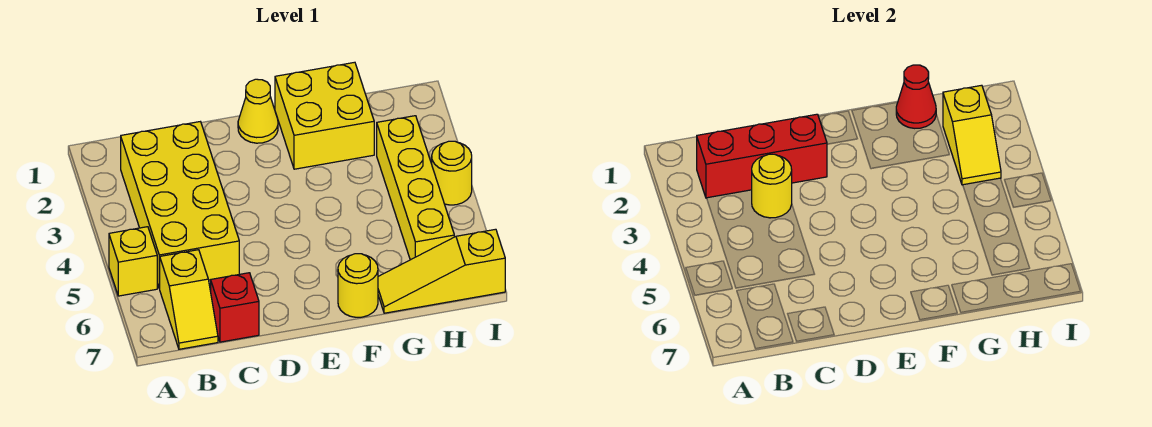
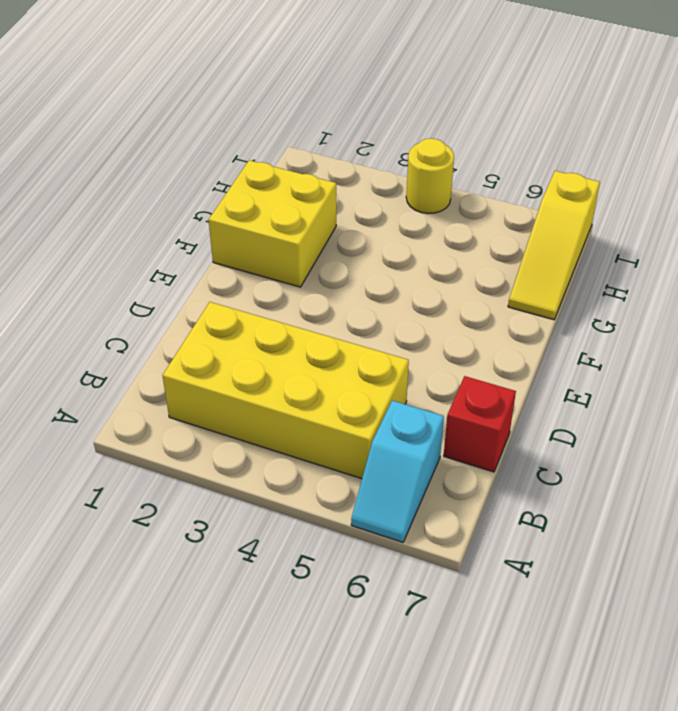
cyan 1x2 slope [351,401,444,542] -> yellow 1x2 slope [160,250,218,349]
none -> yellow 1x1 brick [109,227,157,296]
none -> yellow 1x1 cone [238,79,278,143]
none -> yellow 1x1 round brick [338,254,378,317]

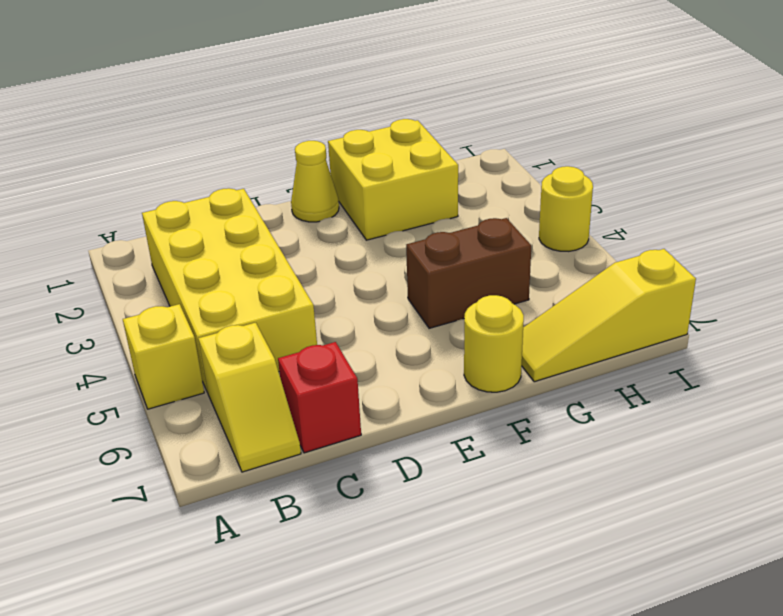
brown 1x2 brick [406,218,531,328] -> none
none -> yellow 1x4 brick [377,116,454,260]
none -> red 1x3 brick [697,114,827,198]
none -> yellow 1x1 round brick [752,154,792,218]

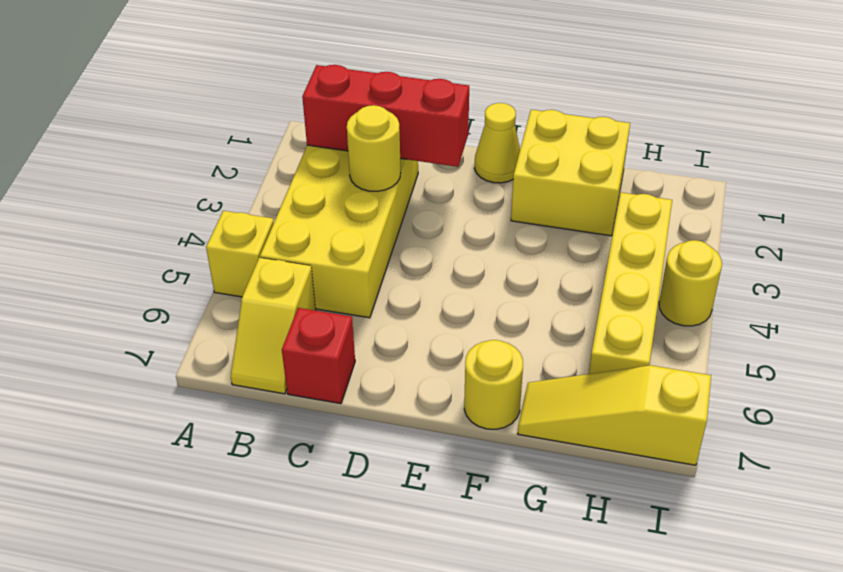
none -> red 1x1 cone [896,65,936,128]
none -> yellow 1x2 slope [943,85,1001,185]

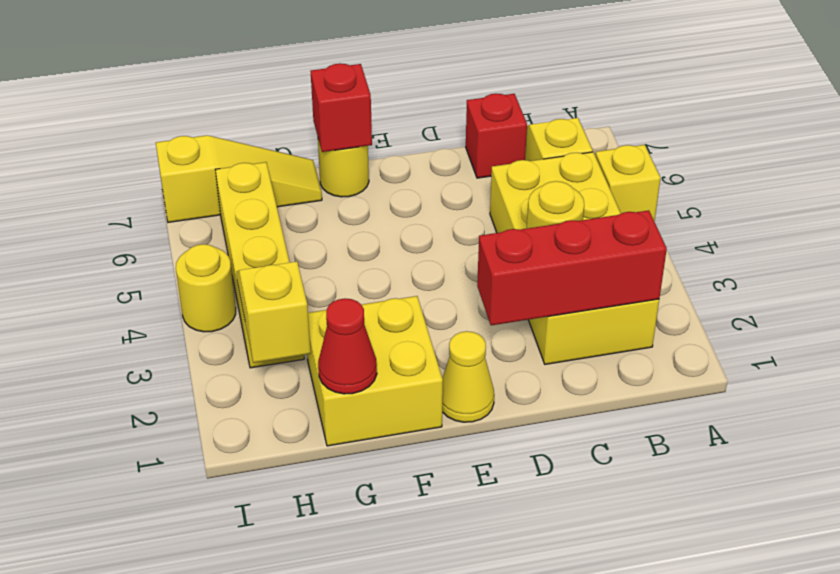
red 1x1 brick [311,63,372,152] -> none

